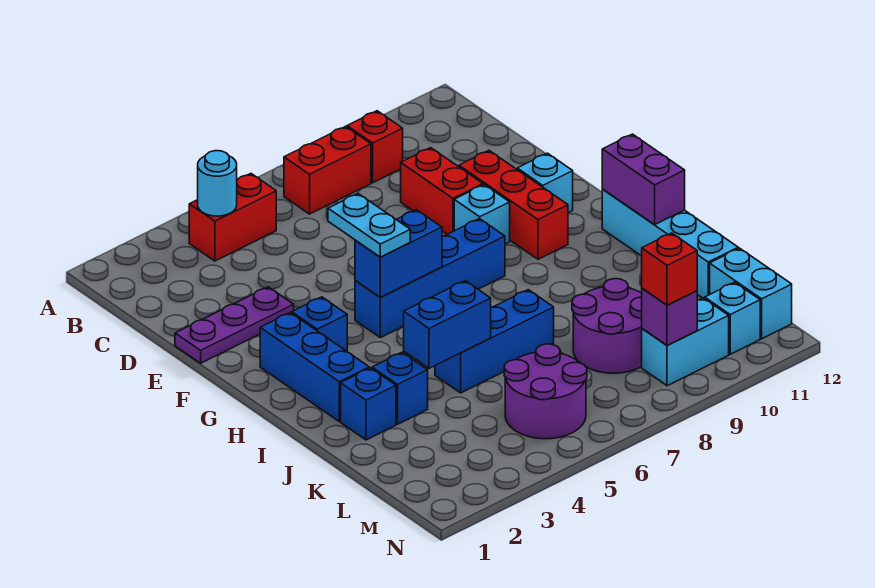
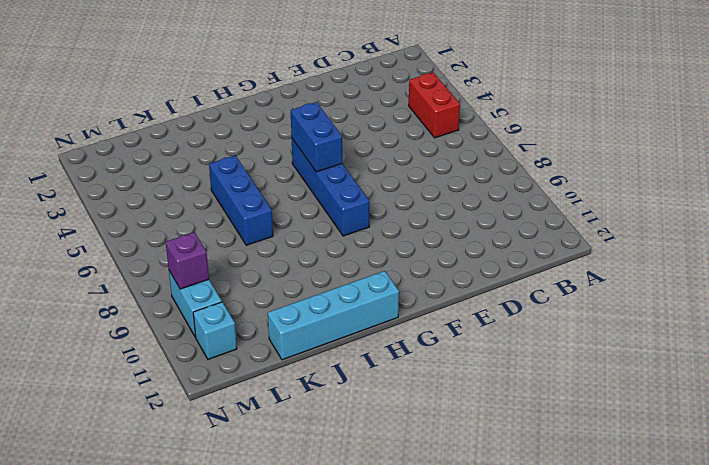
none -> red 1x2 brick [284,126,371,214]
none -> red 1x1 brick [347,111,403,183]
none -> red 1x2 brick [401,148,483,234]

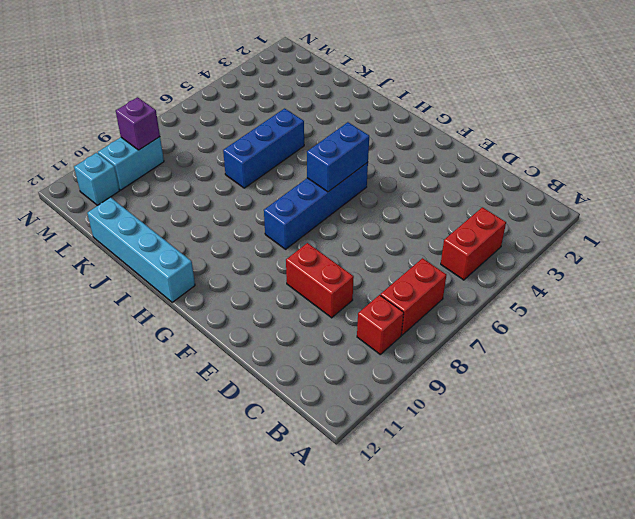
none -> purple 1x3 plate [175,287,294,363]
none -> red 1x3 brick [459,151,568,259]
none -> cyan 1x1 brick [454,185,510,244]

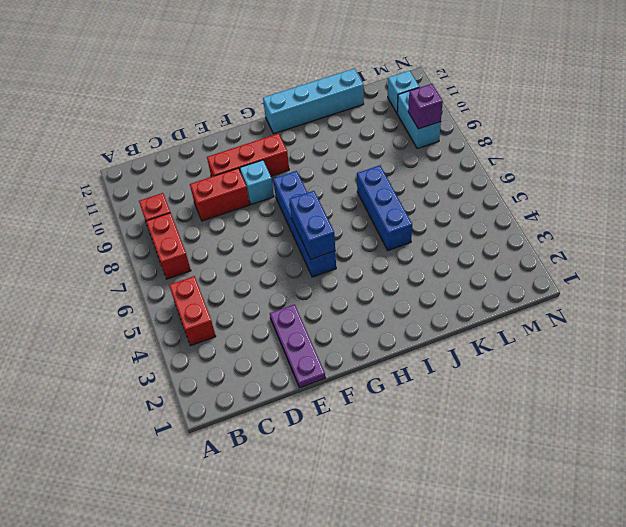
none -> cyan 1x1 brick [517,153,573,213]
none -> blue 1x3 brick [260,313,369,421]
none -> blue 1x1 brick [292,297,347,351]

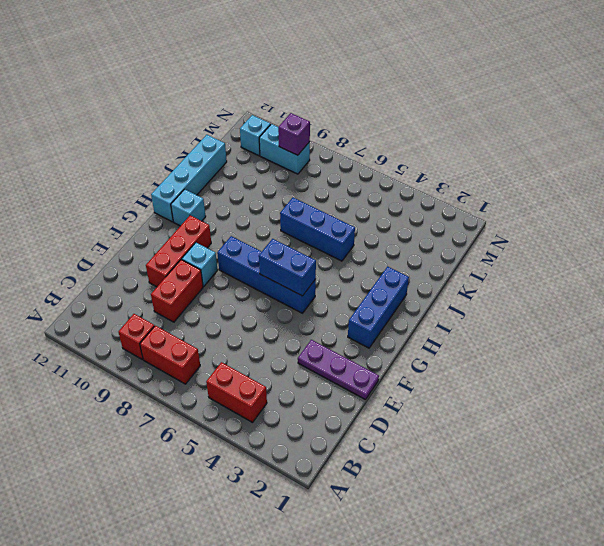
cyan 1x1 brick [171,189,206,226] -> cyan 1x1 brick moved to [517,153,573,213]
none -> blue 1x1 brick [292,297,347,351]
none -> blue 1x1 brick [341,368,396,440]
none -> blue 1x1 brick [372,352,428,424]

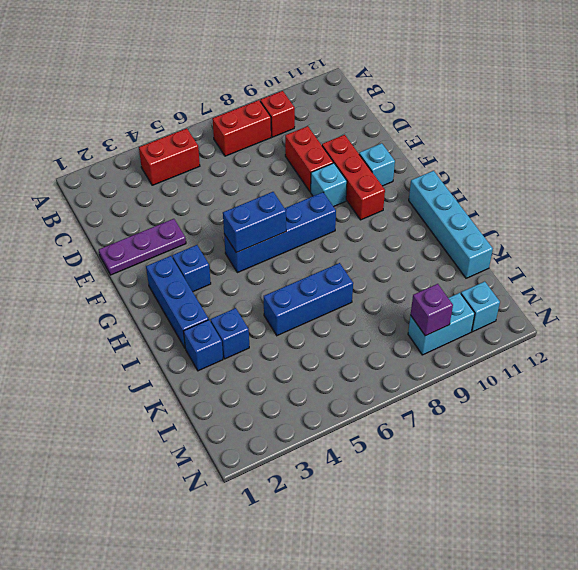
none -> purple 2x2 round brick [572,279,642,373]
none -> purple 2x2 round brick [504,344,587,439]
none -> cyan 1x2 brick [710,248,792,339]

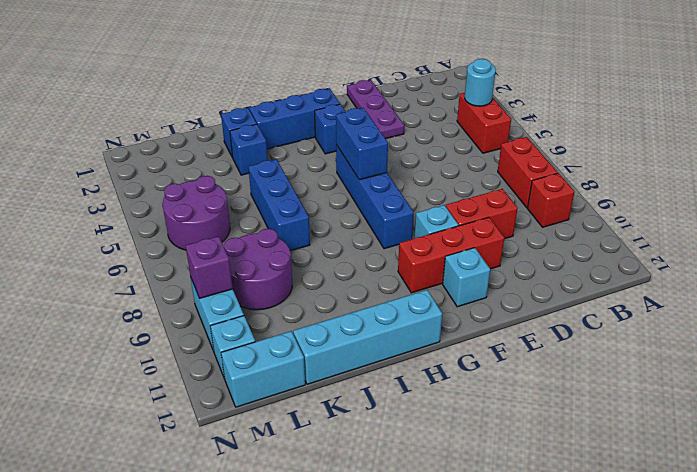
none -> purple 1x2 brick [602,134,685,224]
none -> blue 1x2 brick [404,281,491,368]
none -> cyan 1x2 plate [328,194,410,257]

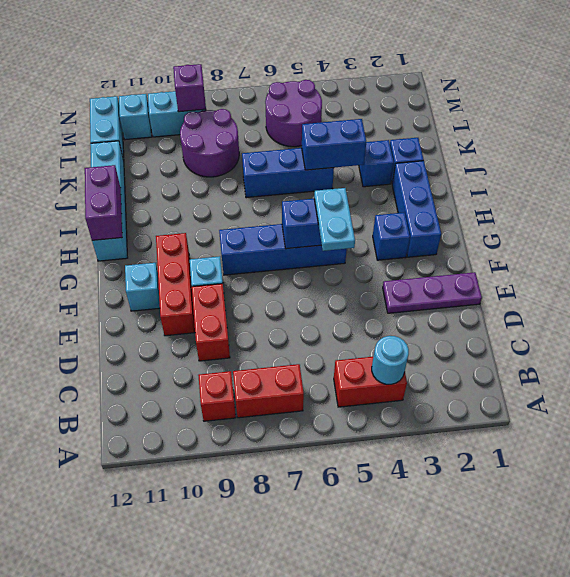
none -> red 1x1 brick [642,233,697,305]

